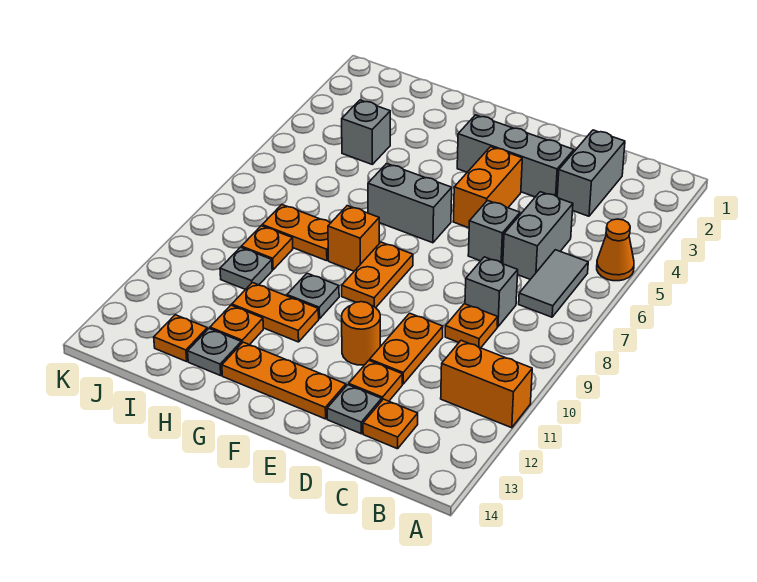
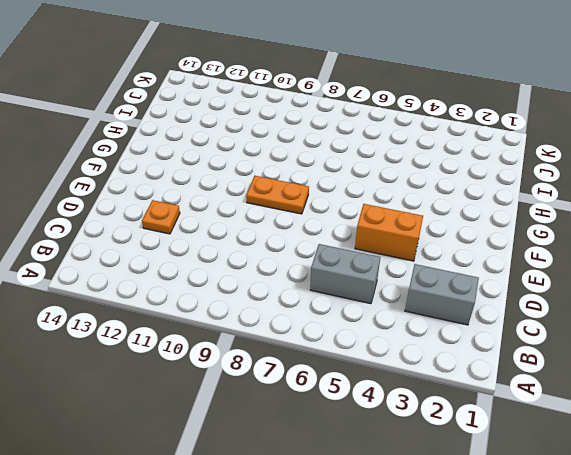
none -> orange 1x1 cone [597,219,634,281]
none -> orange 1x2 brick [441,340,532,428]
none -> grey 1x2 tile [519,250,588,317]

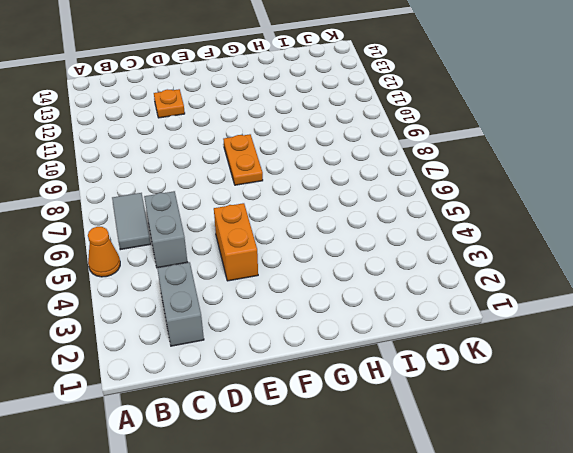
none -> orange 1x2 brick [441,340,532,428]
none -> grey 1x1 brick [465,257,518,327]
none -> orange 1x1 plate [445,304,498,348]

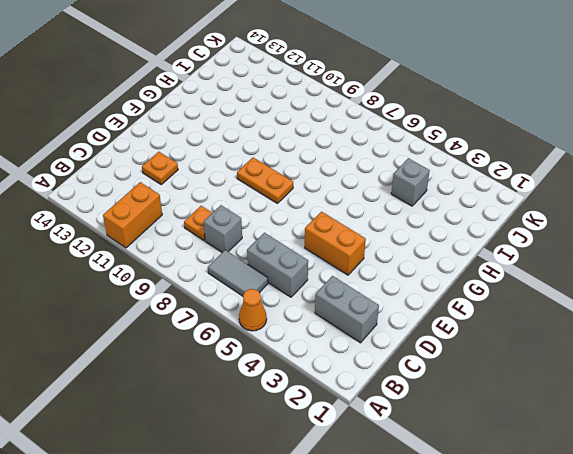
none -> orange 1x1 plate [363,399,418,449]
none -> grey 1x3 brick [457,115,574,197]
none -> grey 1x1 brick [468,200,520,264]

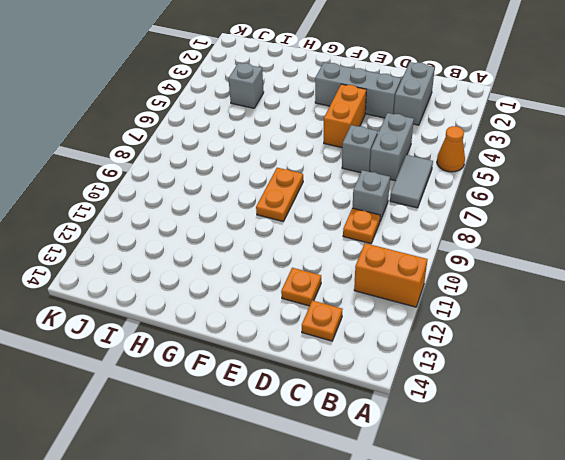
none -> orange 1x2 plate [370,313,443,384]
none -> grey 1x1 plate [327,385,382,434]
none -> orange 1x1 round brick [342,302,380,365]

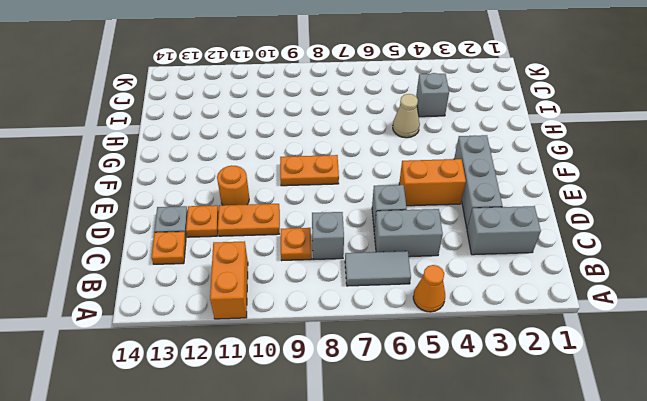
tan 1x1 cone [393,94,420,138] -> none
none -> orange 1x3 plate [222,342,346,419]
none -> grey 1x2 brick [368,164,452,243]
none -> orange 1x1 brick [328,206,379,271]

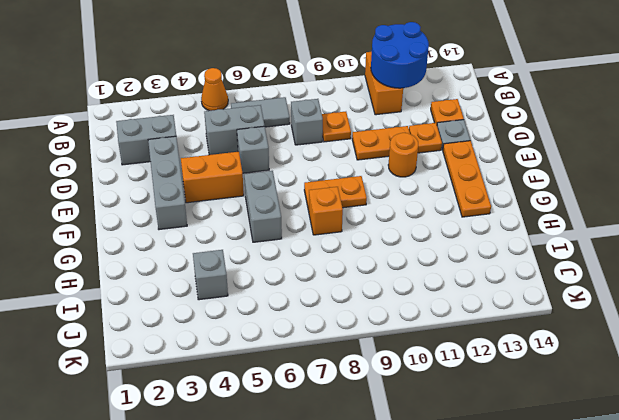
blue 2x2 round brick [371,22,429,88] -> none
none -> grey 1x1 plate [287,273,339,319]
none -> orange 1x2 plate [232,283,319,342]
none -> orange 1x2 plate [262,205,330,261]

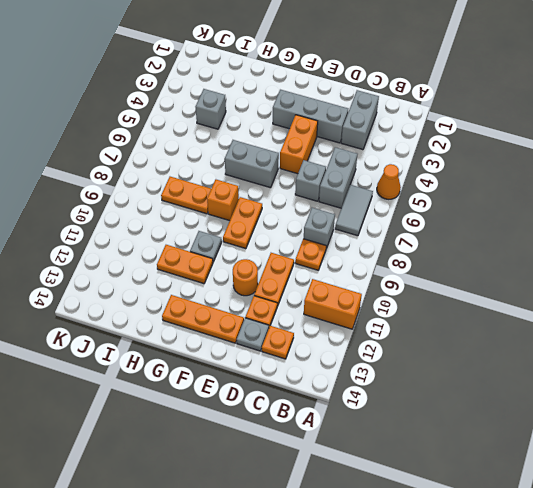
none -> orange 1x1 plate [210,305,263,345]
none -> grey 1x1 plate [188,329,241,376]
none -> orange 1x1 plate [241,226,293,270]

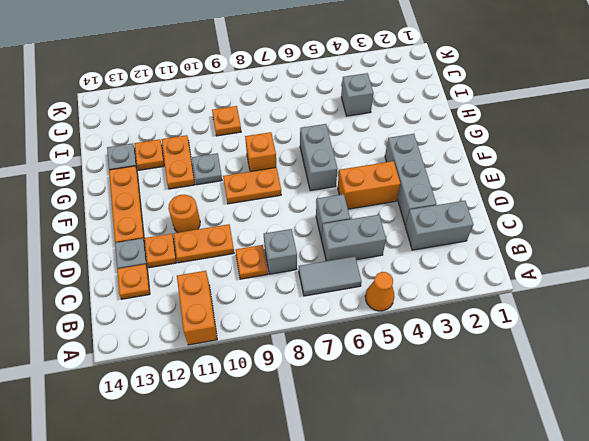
none -> orange 1x2 plate [262,205,330,261]
none -> grey 1x1 plate [220,247,272,290]
none -> orange 1x1 plate [154,315,207,361]

